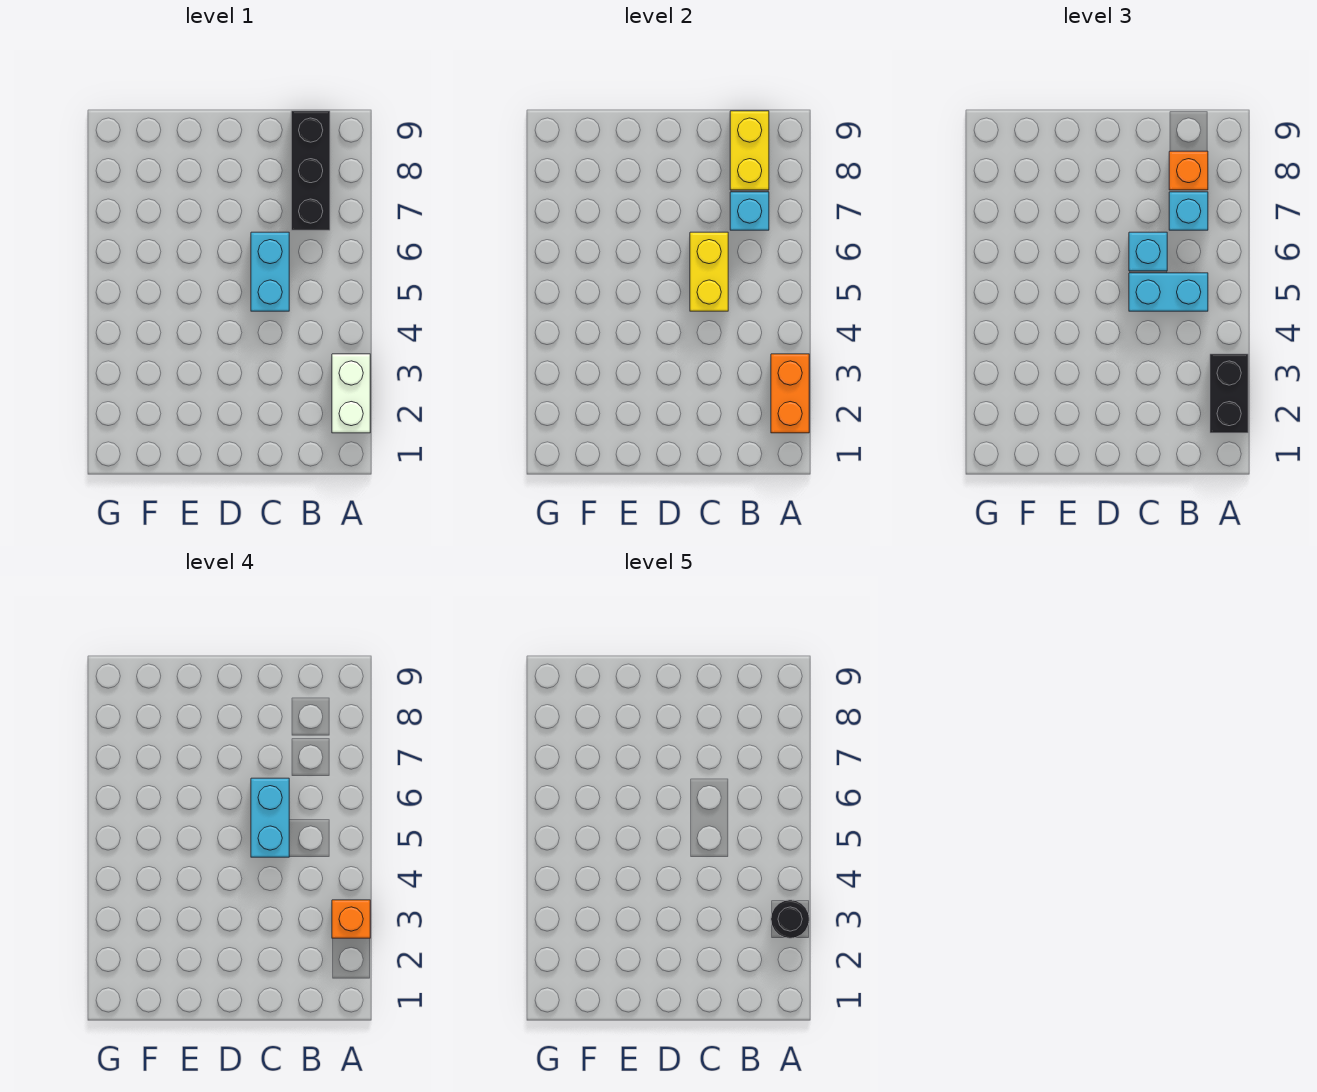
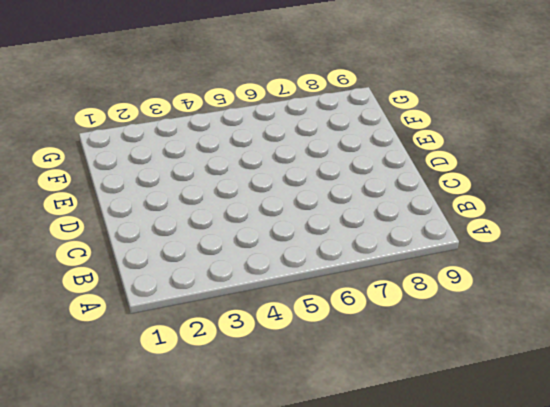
none -> white 1x2 brick [332,354,370,433]
none -> black 1x3 brick [291,111,330,230]
none -> cyan 1x2 brick [251,232,289,311]

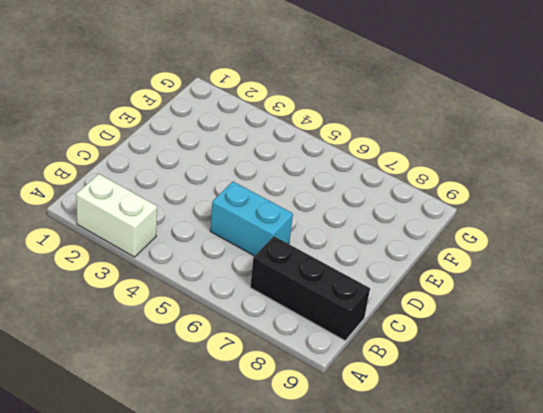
none -> orange 1x2 brick [771,354,809,433]
none -> cyan 1x1 brick [730,192,769,230]
none -> yellow 1x2 brick [730,111,769,190]

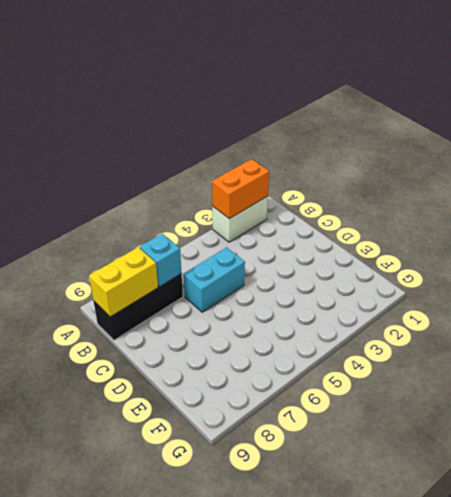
none -> yellow 1x2 brick [690,232,728,311]
none -> black 1x2 brick [1210,354,1248,433]
none -> cyan 1x2 brick [1129,273,1208,311]

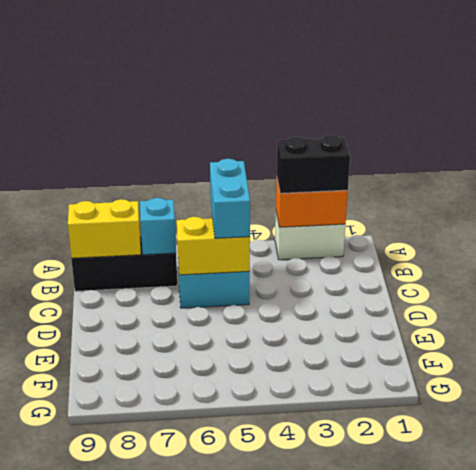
none -> cyan 1x1 brick [1169,192,1208,230]
none -> orange 1x1 brick [1169,151,1208,190]
none -> cyan 1x1 brick [1129,232,1167,271]

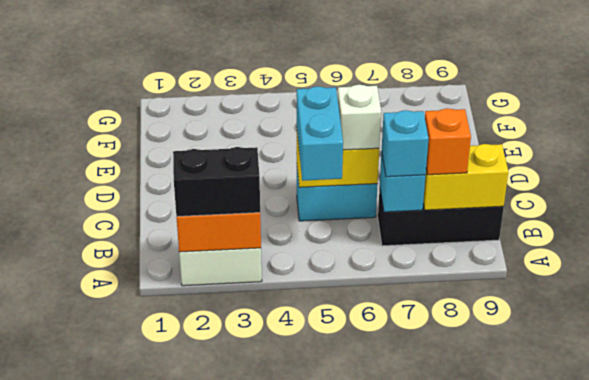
white 1x1 brick [338,85,381,150] -> cyan 1x1 brick [1129,232,1167,271]
none -> orange 1x1 brick [332,900,370,938]
none -> cyan 1x2 brick [251,778,289,857]
none -> black 1x1 round brick [771,900,809,938]

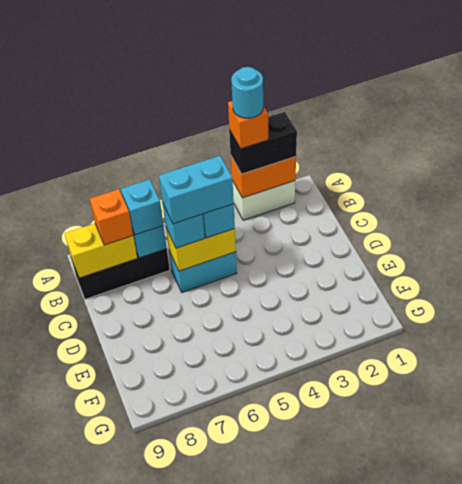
cyan 1x1 round brick [231,67,263,118] -> black 1x1 round brick [771,900,809,938]

